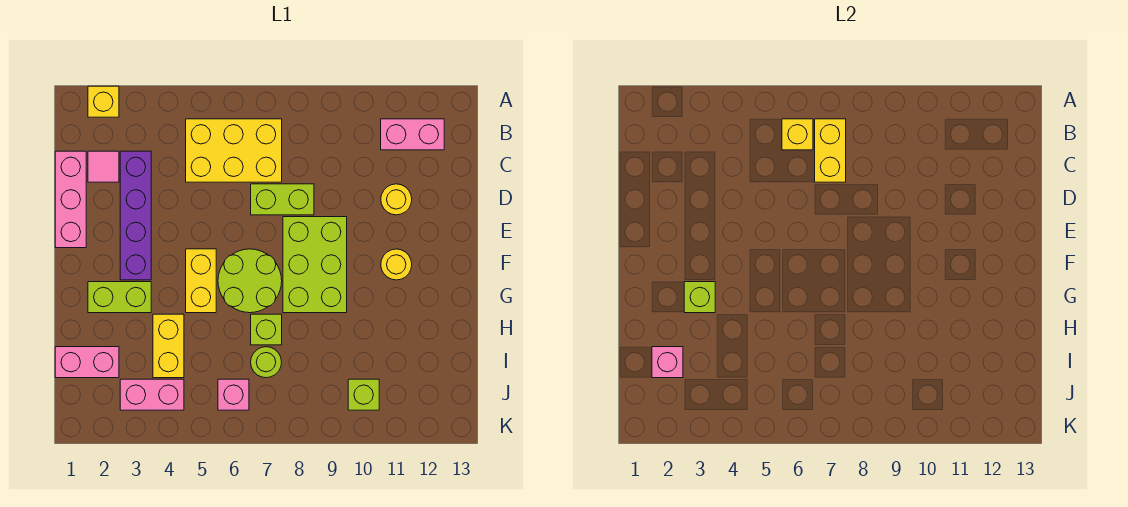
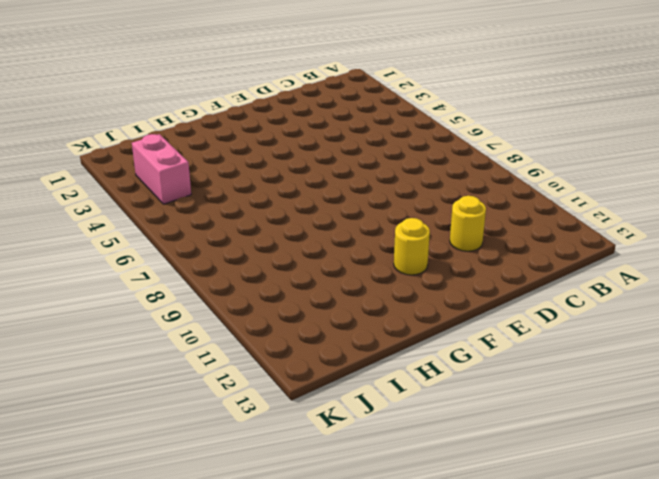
none -> yellow 1x1 brick [88,86,119,117]
none -> yellow 2x3 brick [186,119,282,182]
none -> pink 1x2 brick [381,119,444,150]

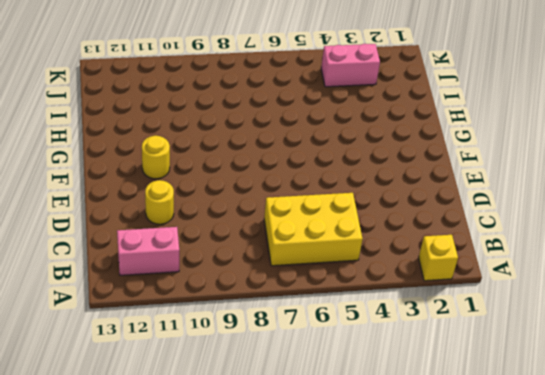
none -> pink 1x3 brick [55,151,86,248]
none -> pink 1x1 tile [88,151,119,182]
none -> purple 1x4 brick [120,151,151,280]

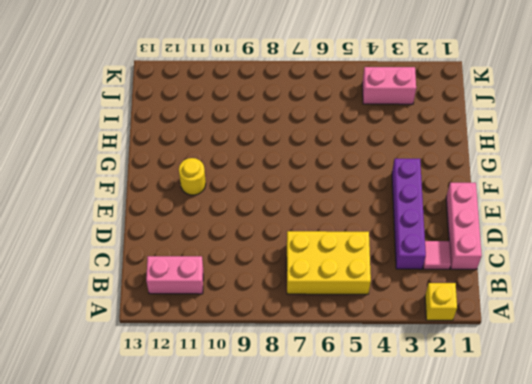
none -> lime 1x2 brick [251,184,314,215]
none -> yellow 1x1 round brick [381,184,412,215]
none -> lime 2x3 brick [283,217,347,313]

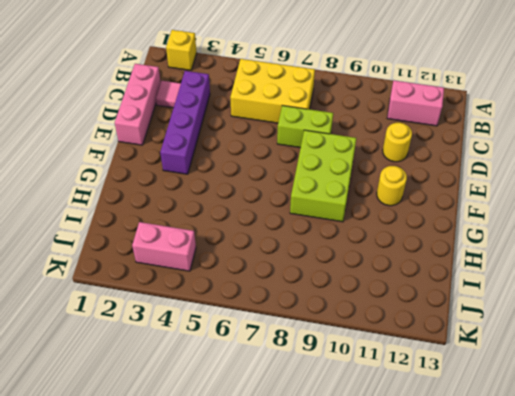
none -> yellow 1x2 brick [186,249,216,313]
none -> lime 2x2 round brick [218,249,282,313]
none -> lime 1x2 brick [88,282,151,313]

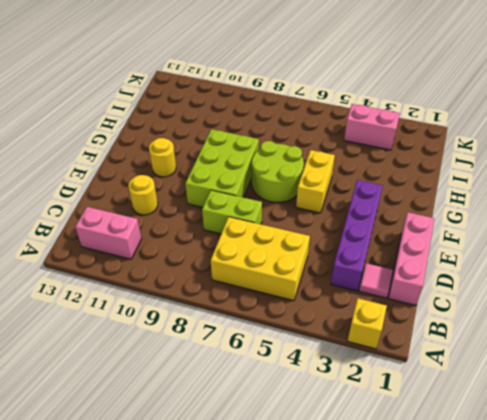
none -> lime 1x2 brick [88,282,151,313]
none -> yellow 1x2 brick [153,314,184,378]
none -> lime 1x1 brick [251,314,282,345]

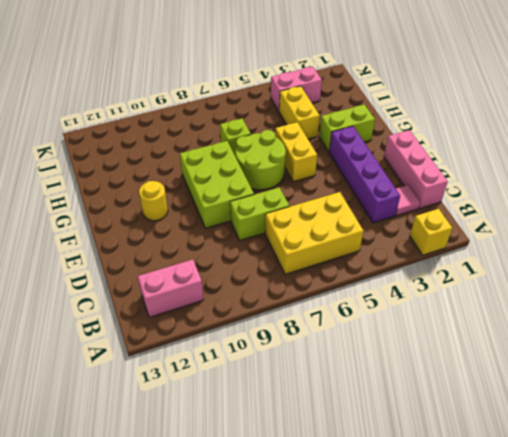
none -> yellow 1x1 round brick [381,184,412,215]
none -> pink 1x2 brick [55,347,119,378]
none -> lime 1x1 round brick [251,347,282,378]

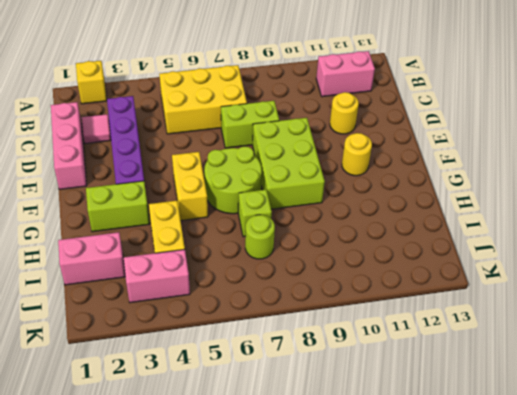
none -> pink 1x1 brick [218,379,249,410]
none -> lime 1x1 brick [348,379,379,410]
none -> yellow 1x1 brick [782,119,813,150]

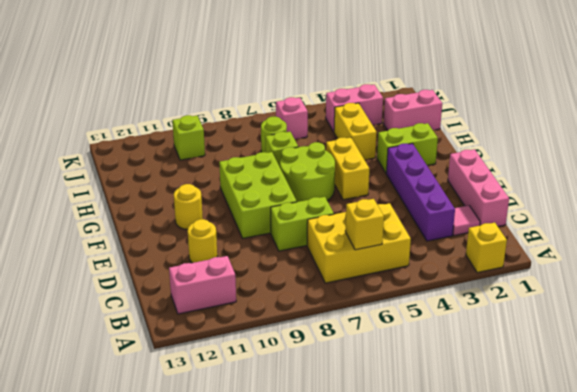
none -> yellow 1x2 brick [815,119,846,182]
none -> lime 1x1 brick [684,282,715,313]
none -> pink 1x1 brick [652,347,683,378]

